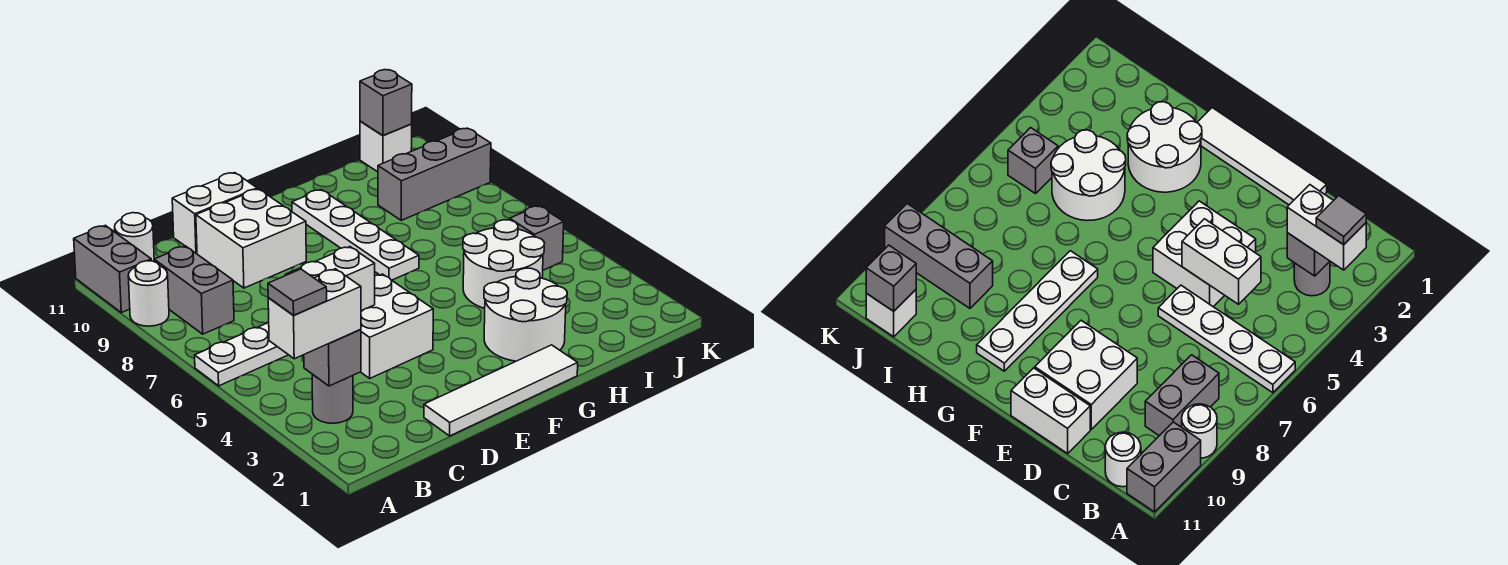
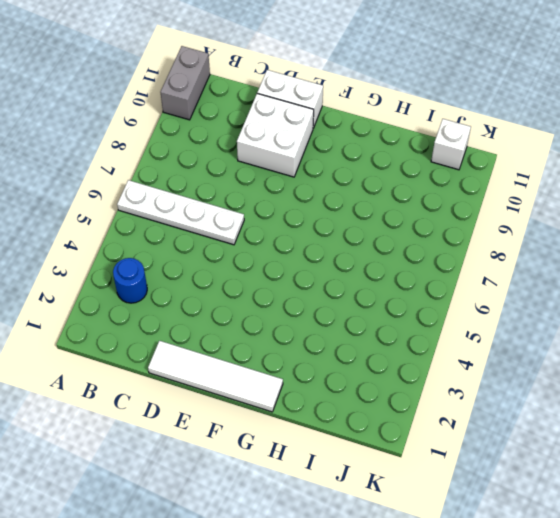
blue 1x1 round brick [113,258,147,303] -> grey 1x1 round brick [312,374,353,423]
none -> white 1x1 round brick [128,261,169,326]
none -> grey 1x2 brick [154,246,234,334]
none -> white 1x1 round brick [115,213,154,261]

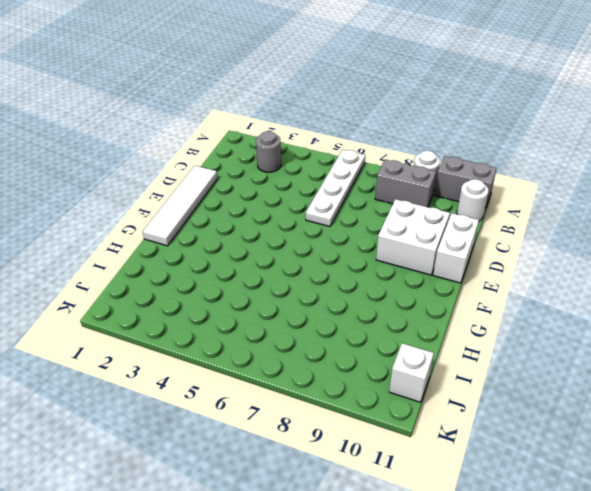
none -> white 2x2 brick [361,274,433,378]
none -> white 2x2 round brick [484,268,567,361]
none -> white 1x4 plate [292,190,419,280]

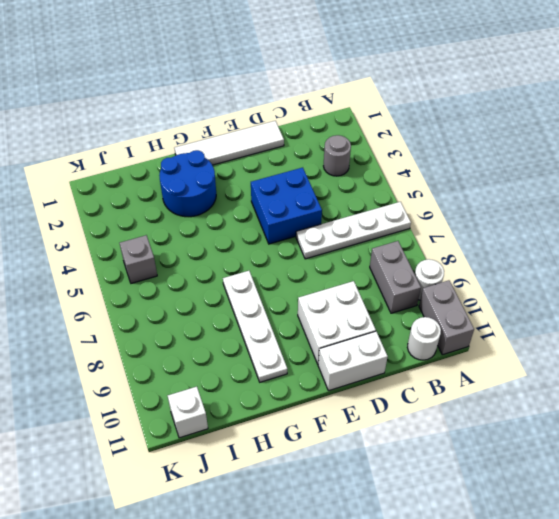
blue 2x2 brick [251,168,322,244] -> white 2x2 brick [361,274,433,378]
blue 2x2 round brick [159,150,216,217] -> white 2x2 round brick [484,268,567,361]
none -> white 2x2 round brick [463,220,545,308]
none -> grey 1x3 brick [378,128,491,220]
none -> grey 1x1 brick [304,330,361,386]

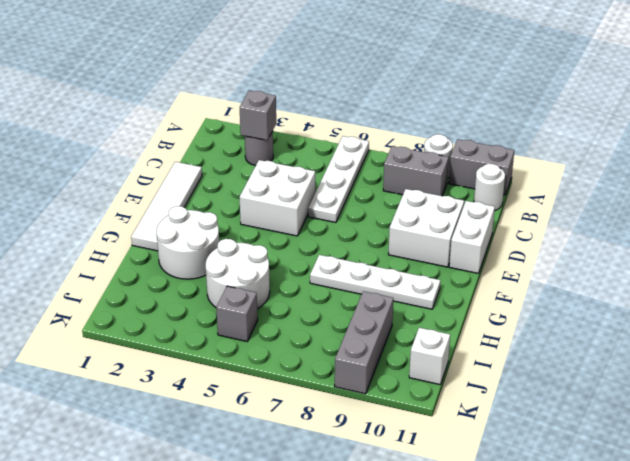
none -> white 1x2 brick [285,247,375,311]
none -> grey 1x1 brick [360,70,412,136]
none -> white 1x2 brick [268,269,361,359]

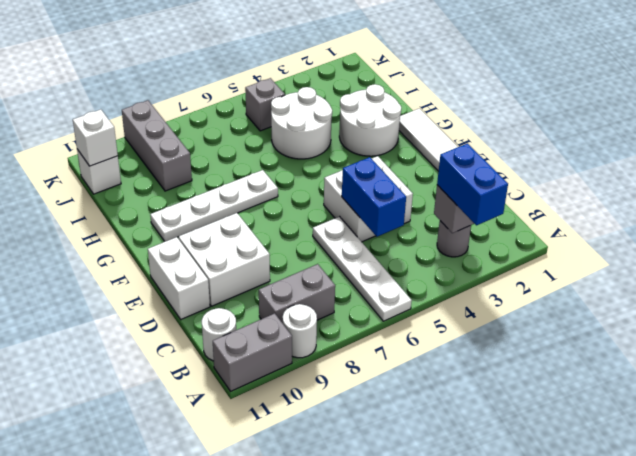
blue 1x2 brick [437,143,508,225] -> white 1x2 brick [268,269,361,359]
blue 1x2 brick [342,157,406,237] -> white 1x2 brick [285,247,375,311]
white 1x1 brick [73,109,118,166] -> grey 1x1 brick [360,70,412,136]
none -> grey 1x1 tile [268,269,327,315]

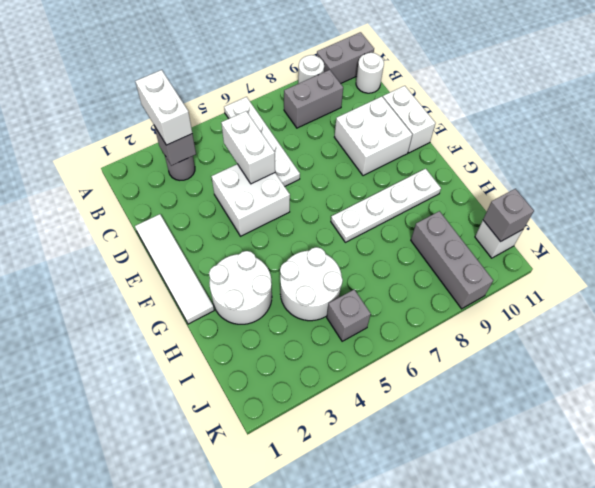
none -> grey 1x1 tile [268,269,327,315]

